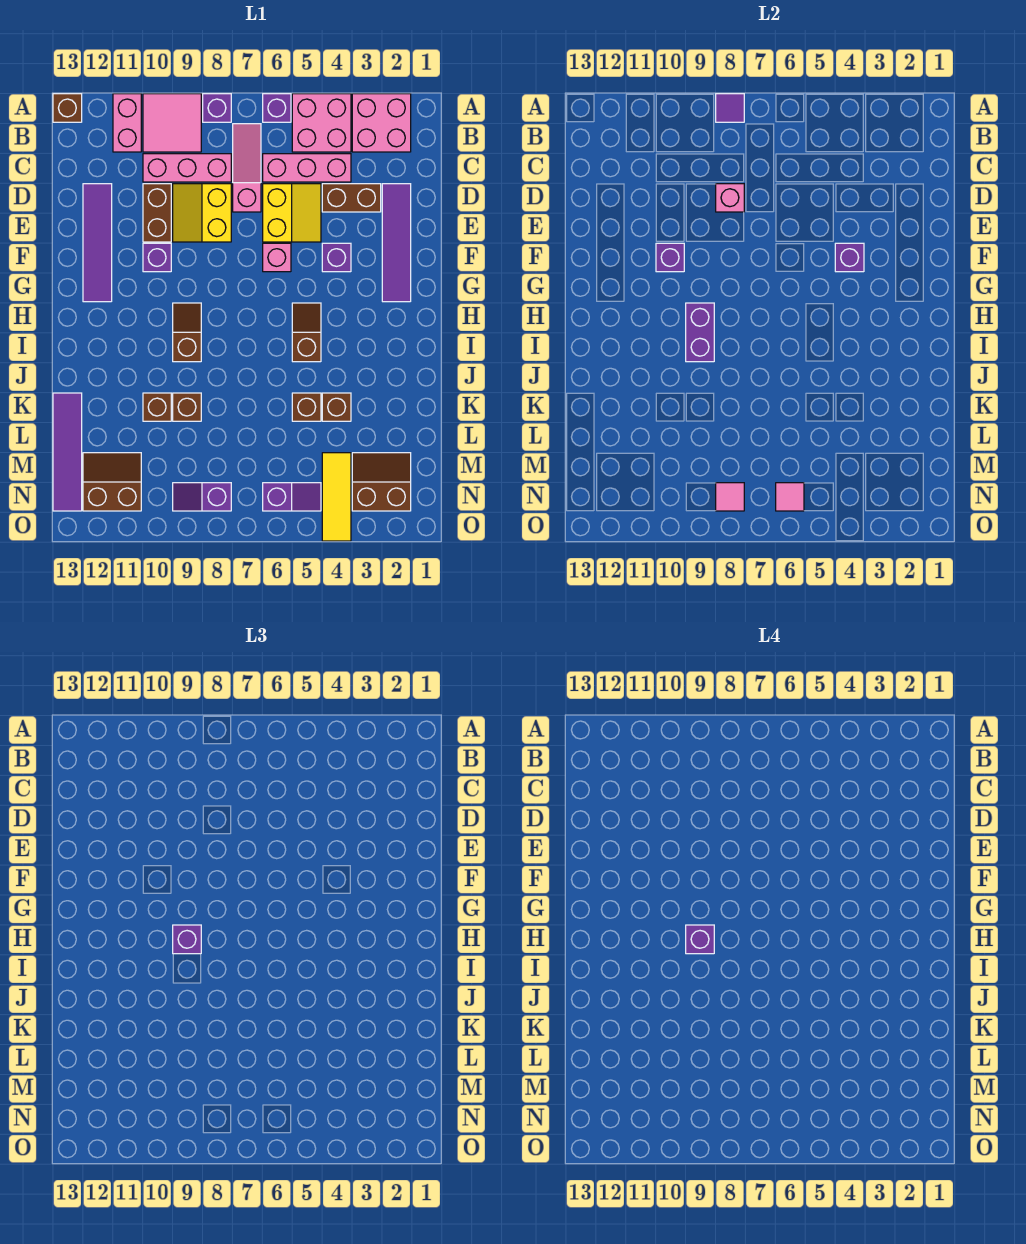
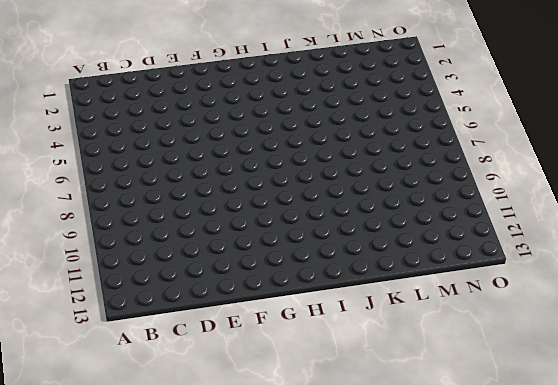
none -> pink 2x2 brick [352,94,411,152]
none -> pink 2x2 brick [292,94,351,152]
none -> purple 1x1 brick [263,94,291,122]
none -> purple 1x1 brick [203,94,231,122]

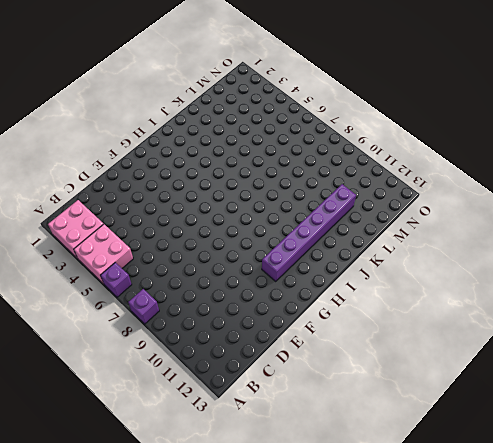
purple 1x6 brick [262,184,356,281] -> none
none -> pink 2x2 tile [143,94,201,152]
none -> pink 1x2 brick [113,94,141,152]
none -> brown 1x1 brick [53,94,82,122]
none -> pink 1x3 slope [233,124,261,212]

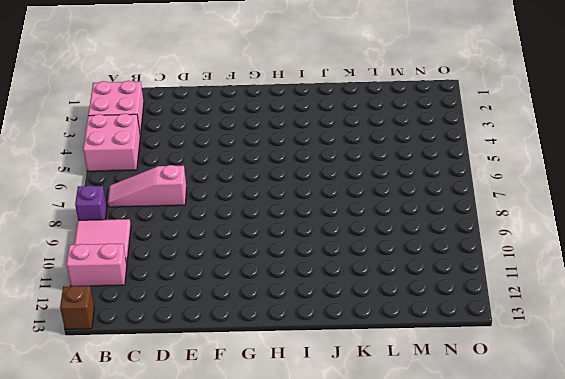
none -> purple 1x1 brick [263,94,291,122]
none -> pink 1x3 brick [263,154,351,182]
none -> pink 1x3 brick [143,154,231,182]
none -> purple 1x4 tile [382,184,411,302]

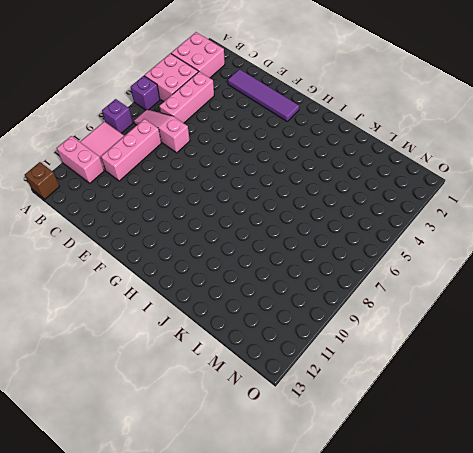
none -> brown 1x2 brick [322,184,381,212]
none -> yellow 2x2 slope [263,184,321,242]
none -> yellow 2x2 slope [173,184,231,242]
none -> brown 1x2 brick [143,184,171,242]

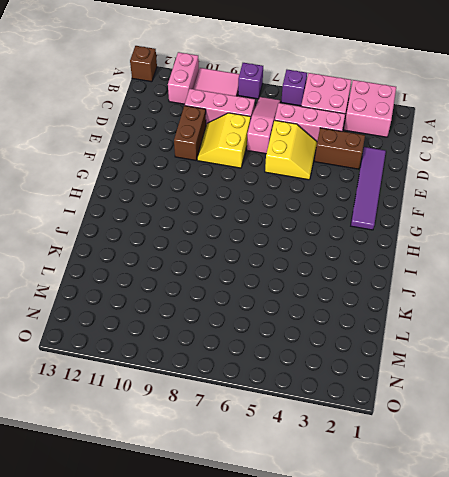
none -> purple 1x4 tile [83,184,112,302]
none -> purple 1x1 brick [322,243,351,272]
none -> pink 1x1 brick [263,243,291,272]
none -> purple 1x1 brick [143,243,171,272]

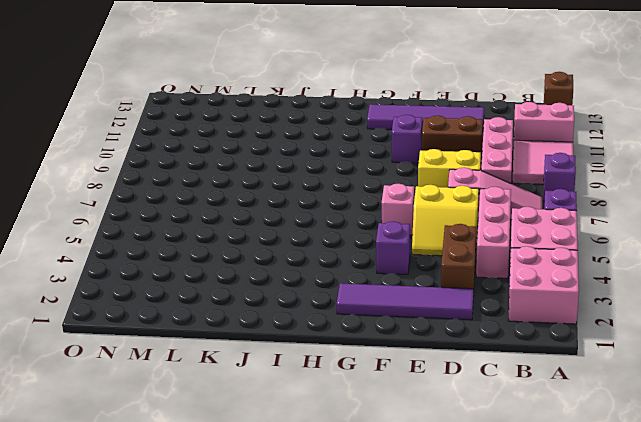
none -> brown 1x2 slope [292,303,321,362]
none -> brown 1x2 slope [173,303,201,362]
none -> brown 1x1 brick [322,393,351,421]
none -> brown 1x1 brick [292,393,321,421]

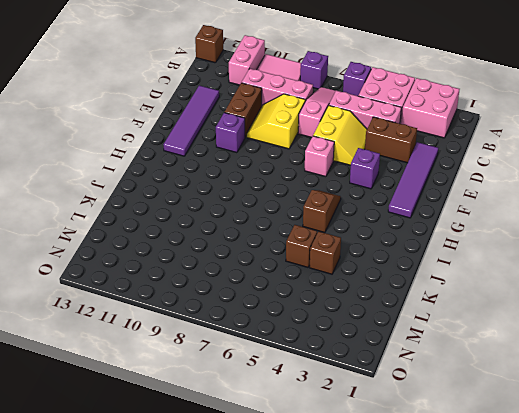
none -> brown 1x2 slope [173,303,201,362]
none -> brown 1x1 brick [173,393,201,421]
none -> brown 1x1 brick [143,393,171,421]
none -> purple 1x4 tile [53,393,82,511]

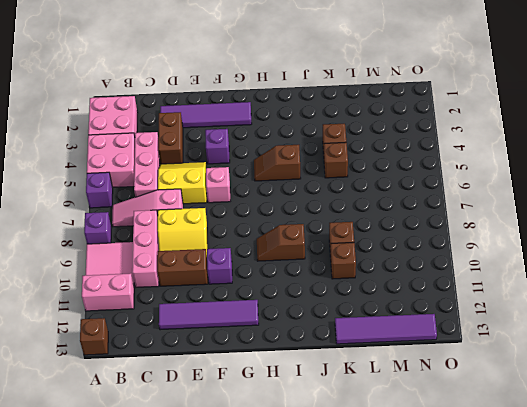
none -> brown 2x2 slope [352,453,411,511]
none -> yellow 1x3 tile [322,453,351,541]
none -> brown 2x2 slope [83,453,141,511]
none -> purple 1x2 slope [263,483,321,511]

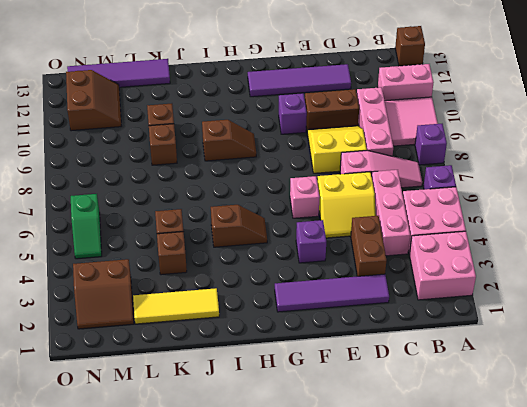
yellow 1x3 tile [133,288,219,324] -> yellow 1x3 tile moved to [322,453,351,541]
brown 2x2 slope [73,259,134,329] -> brown 2x2 slope turned to [352,453,411,511]
green 1x2 slope [71,194,102,259] -> purple 1x2 slope [263,483,321,511]
none -> purple 1x2 slope [173,483,231,511]
none -> purple 1x1 tile [716,94,744,122]
none -> pink 1x1 brick [716,184,744,212]
none -> purple 1x1 brick [835,243,864,272]

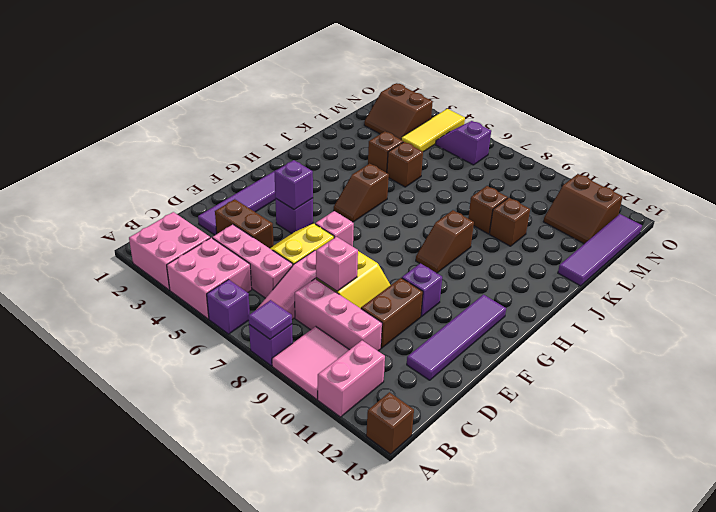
none -> purple 1x2 slope [173,483,231,511]
none -> purple 1x1 brick [656,243,684,272]
none -> purple 1x2 brick [686,303,714,362]
none -> pink 1x1 tile [776,483,804,511]

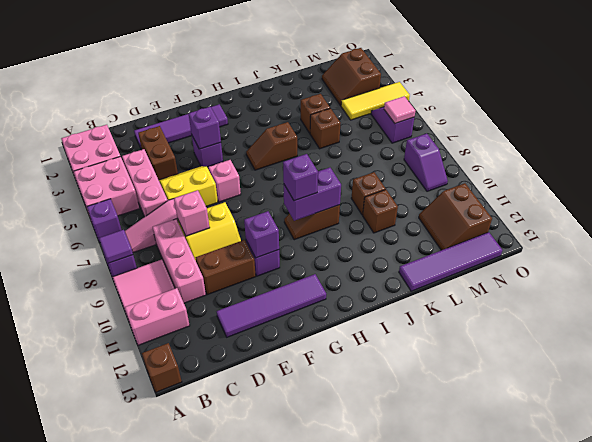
none -> pink 1x1 tile [716,483,744,511]
none -> purple 1x1 brick [686,925,714,954]

